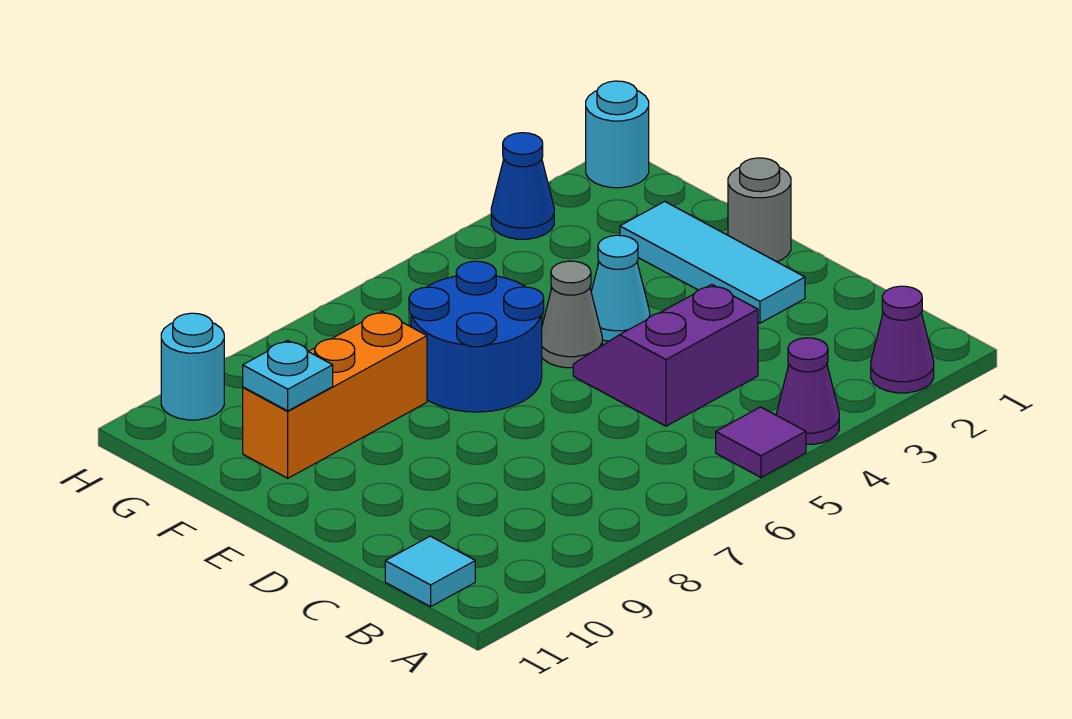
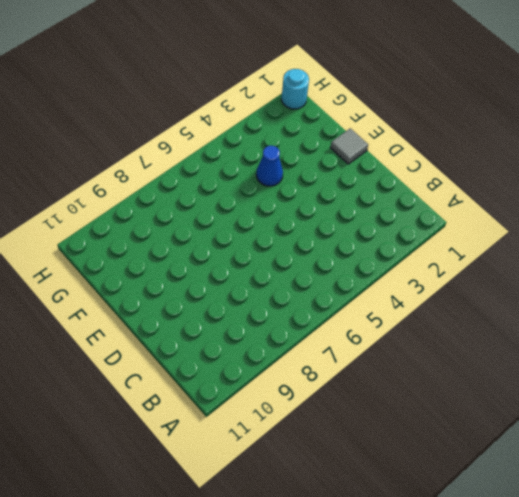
grey 1x1 tile [330,128,368,164] -> grey 1x1 round brick [728,158,791,262]
blue 1x1 cone [256,146,283,186] -> blue 1x1 cone moved to [491,133,554,239]
none -> purple 1x1 cone [871,286,934,393]
none -> purple 1x1 cone [776,338,839,444]
none -> purple 1x1 tile [716,407,806,477]

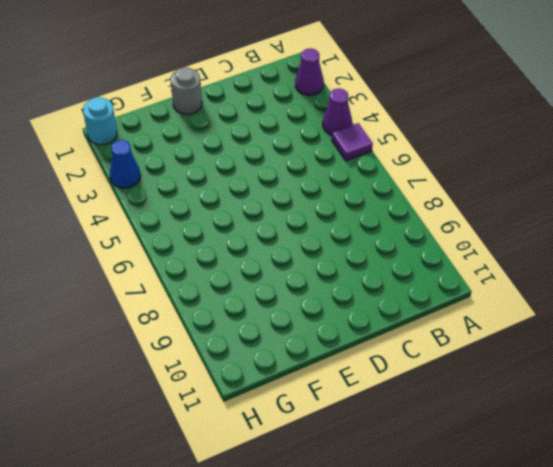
none -> cyan 1x1 tile [385,536,475,607]
none -> purple 2x2 slope [573,284,758,426]
none -> cyan 1x3 tile [620,201,805,323]

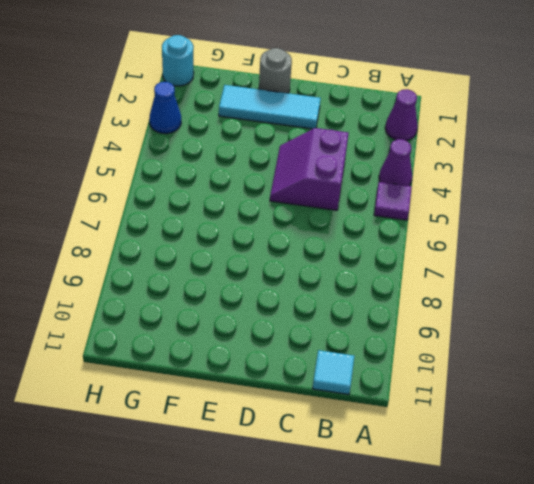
none -> cyan 1x1 cone [591,235,650,341]
none -> grey 1x1 cone [542,261,602,368]
none -> blue 2x2 round brick [409,261,544,412]

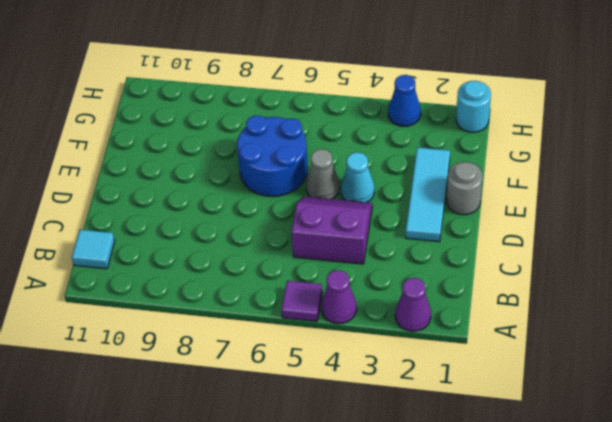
none -> orange 1x3 brick [243,311,427,478]
none -> cyan 1x1 round brick [161,313,224,420]
none -> cyan 1x1 plate [243,341,333,411]

